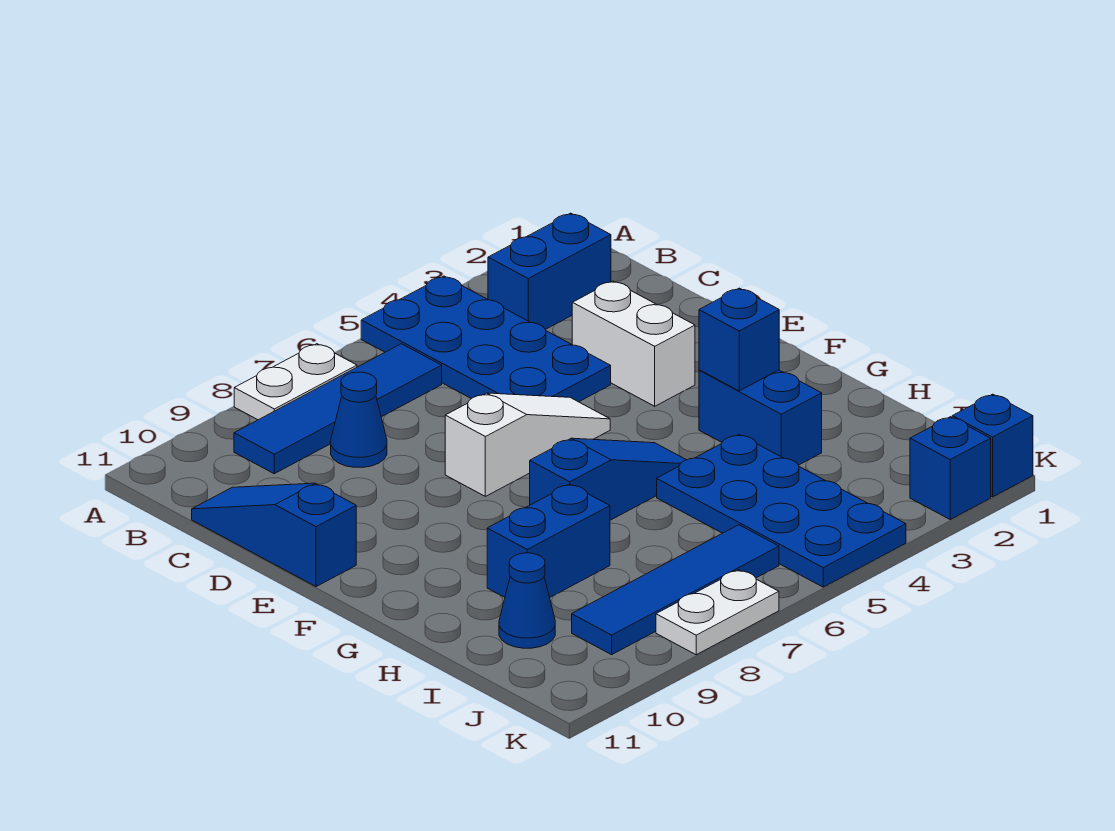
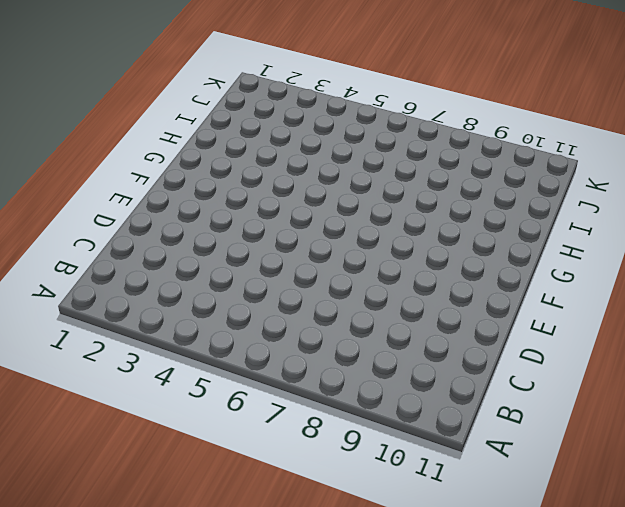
none -> blue 2x4 plate [361,276,611,402]
none -> white 1x2 plate [234,344,357,420]
none -> blue 1x2 brick [488,213,611,329]

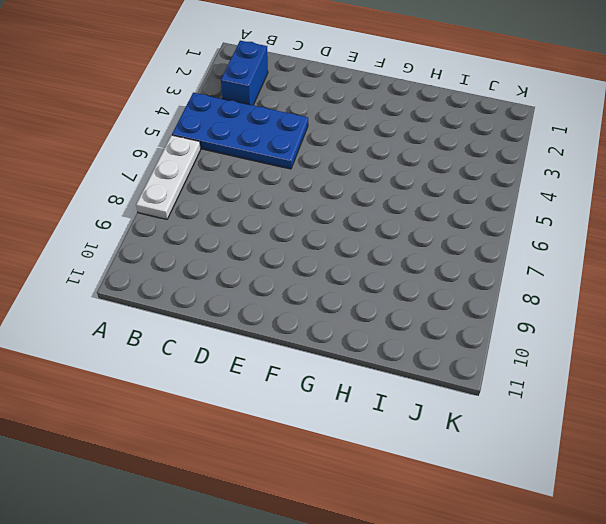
white 1x3 plate [136,135,201,219] -> white 1x2 plate [234,344,357,420]
none -> blue 1x4 tile [234,344,442,474]
none -> blue 1x1 cone [331,372,387,467]
none -> blue 1x3 slope [192,483,356,587]

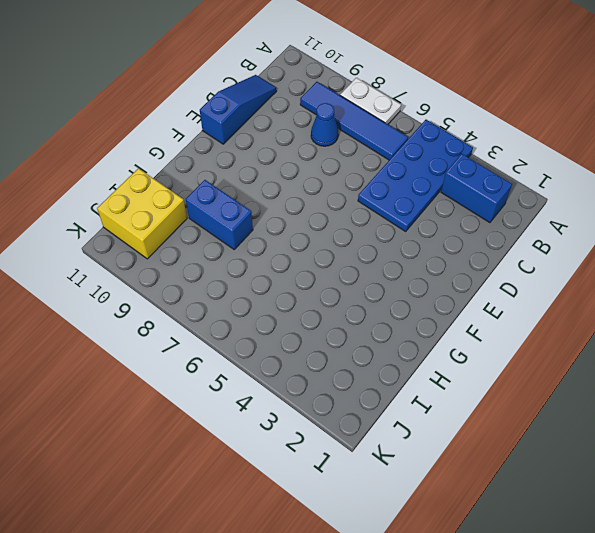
yellow 2x2 brick [97,168,187,259] -> blue 1x1 cone [499,553,555,648]
none -> white 1x2 brick [572,281,695,406]
none -> white 1x3 slope [445,393,610,496]
none -> blue 1x2 brick [699,370,822,465]

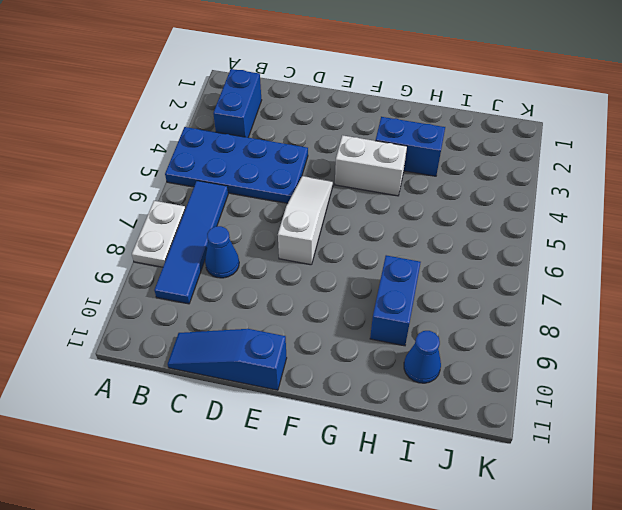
white 1x2 brick [335,135,407,196] -> white 1x2 brick moved to [572,281,695,406]
none -> blue 1x3 slope [530,438,686,520]
none -> blue 2x4 plate [657,435,906,587]
none -> blue 1x4 tile [572,525,779,655]

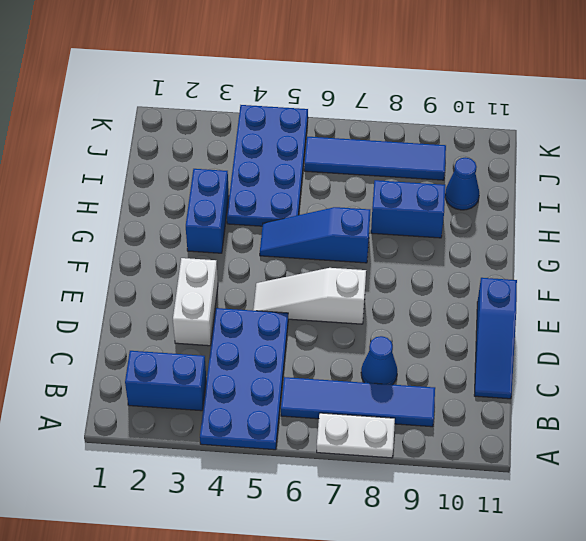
none -> blue 1x1 brick [952,394,1033,497]
none -> blue 1x1 brick [910,417,991,519]
none -> white 1x2 plate [656,570,779,655]

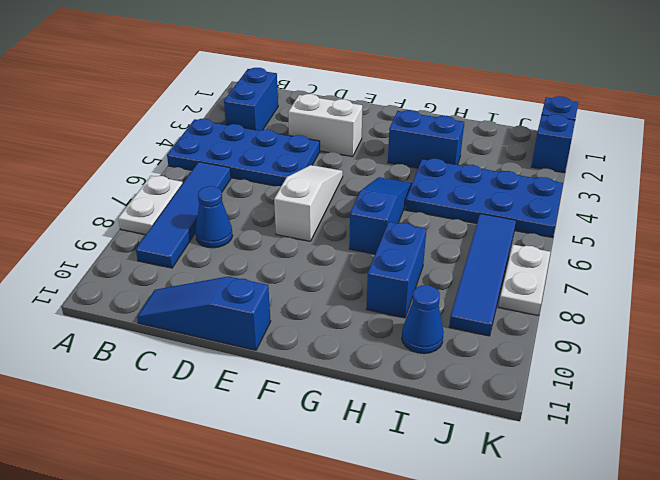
none -> blue 1x1 brick [699,288,779,391]

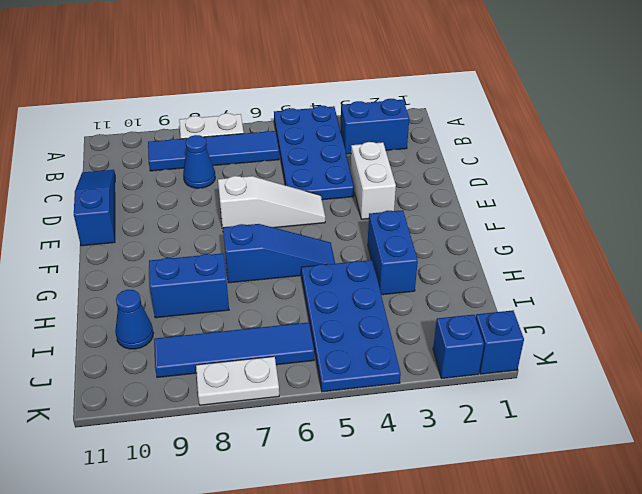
none -> blue 1x1 brick [699,288,779,391]

